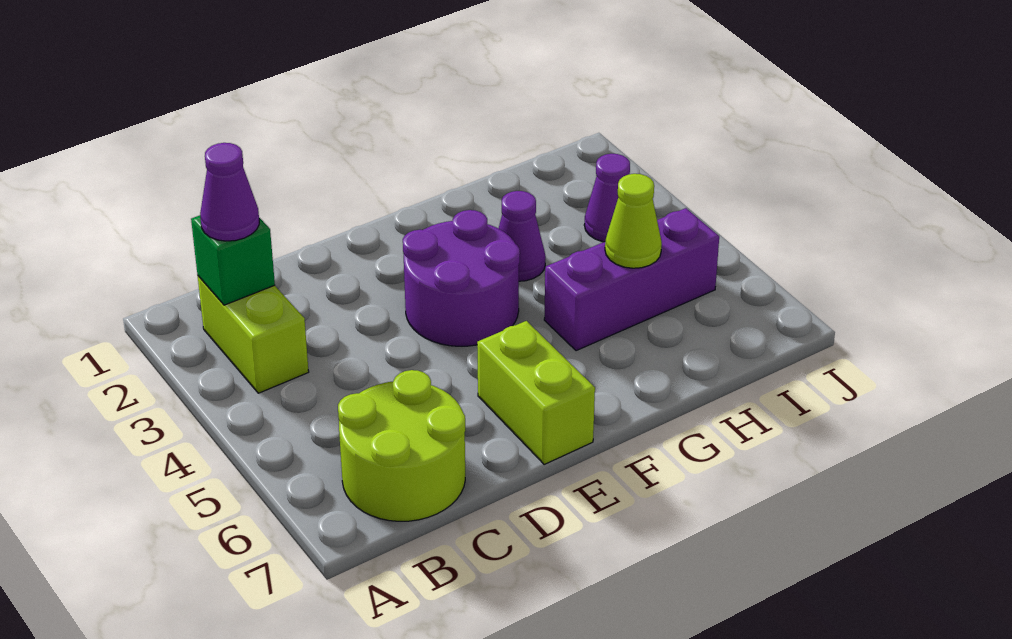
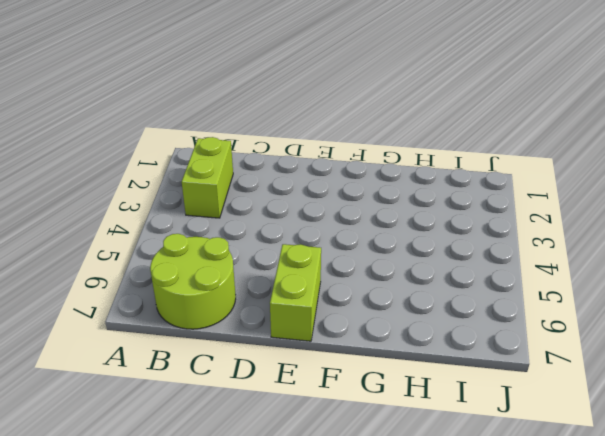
none -> purple 2x2 round brick [403,210,520,346]
none -> purple 1x1 cone [499,191,546,281]

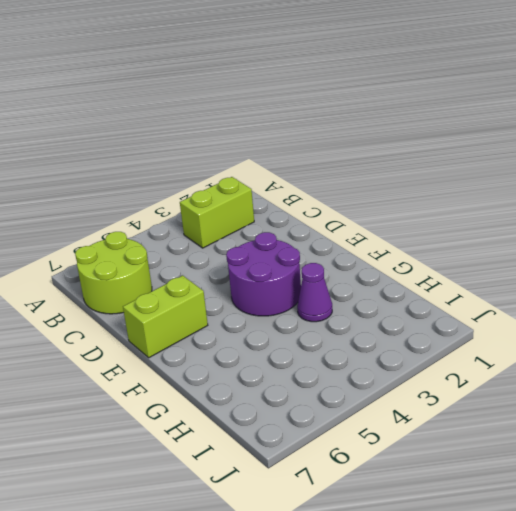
none -> purple 1x3 brick [544,208,719,351]
none -> purple 1x1 cone [584,154,630,242]

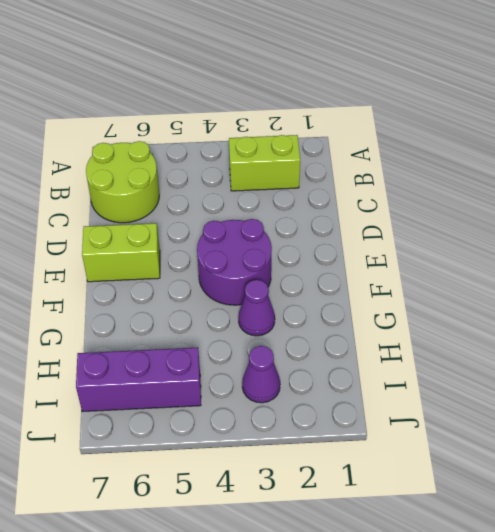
purple 1x3 brick [76,347,201,412] -> purple 1x3 brick turned to [544,208,719,351]
none -> green 1x1 brick [191,215,275,305]
none -> lime 1x1 cone [605,174,662,268]

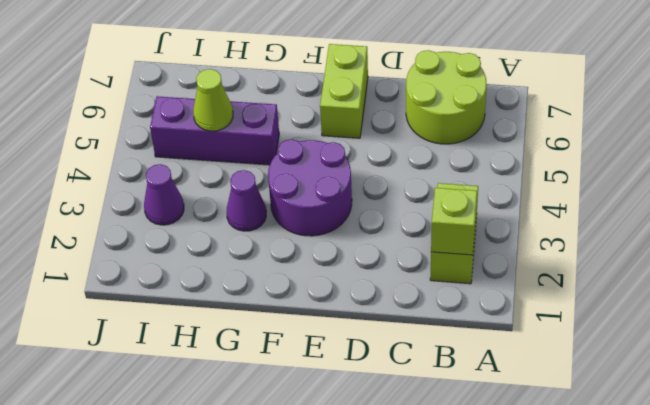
lime 1x1 brick [431,188,477,255] -> green 1x1 brick [191,215,275,305]
none -> purple 1x1 cone [200,143,259,241]

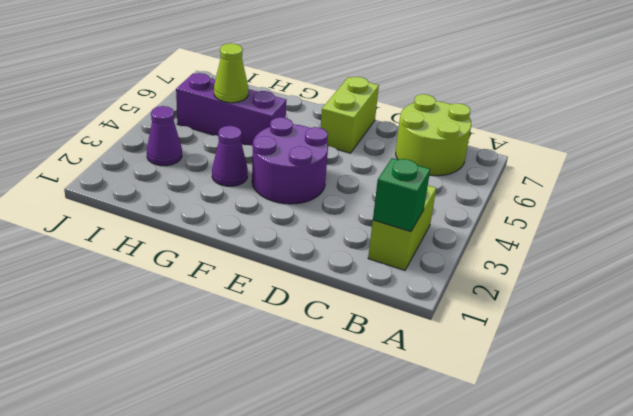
none -> purple 1x1 cone [200,143,259,241]

